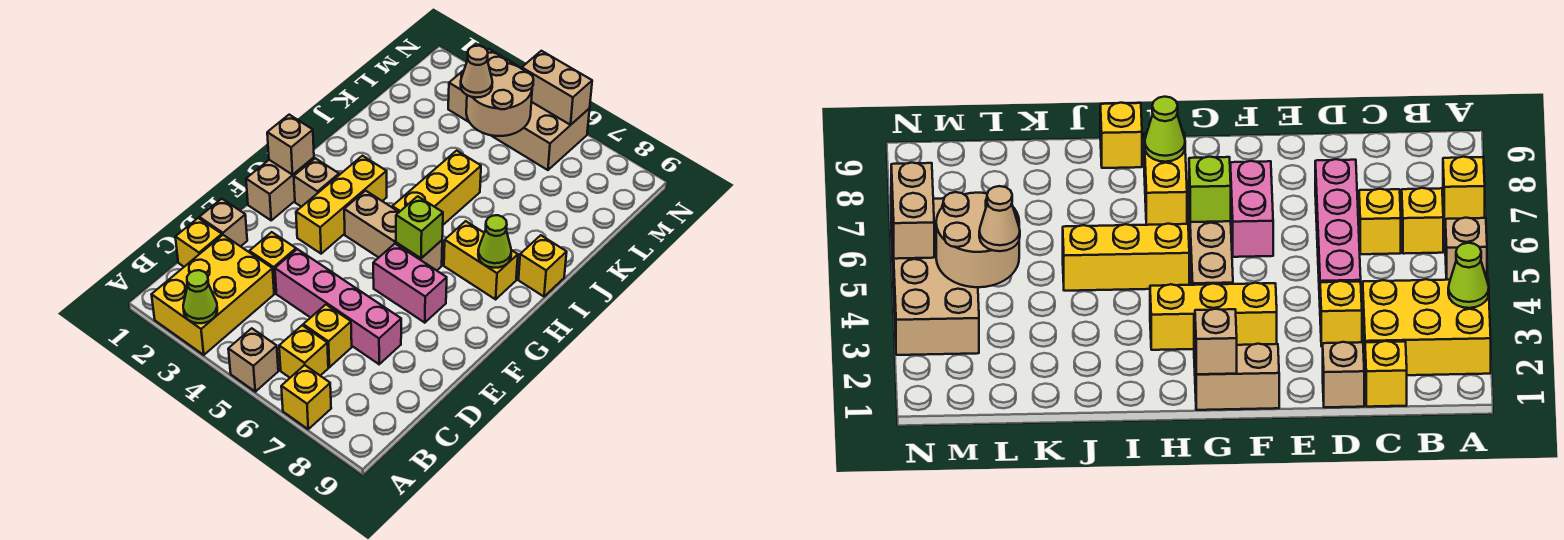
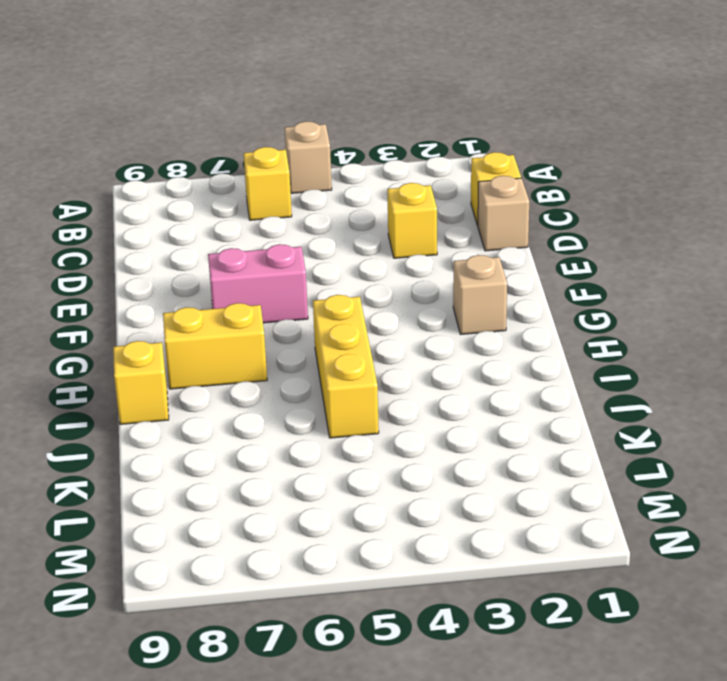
none -> yellow 2x3 brick [151,235,274,355]
none -> yellow 1x1 brick [281,365,331,429]
none -> yellow 1x1 brick [303,305,352,367]

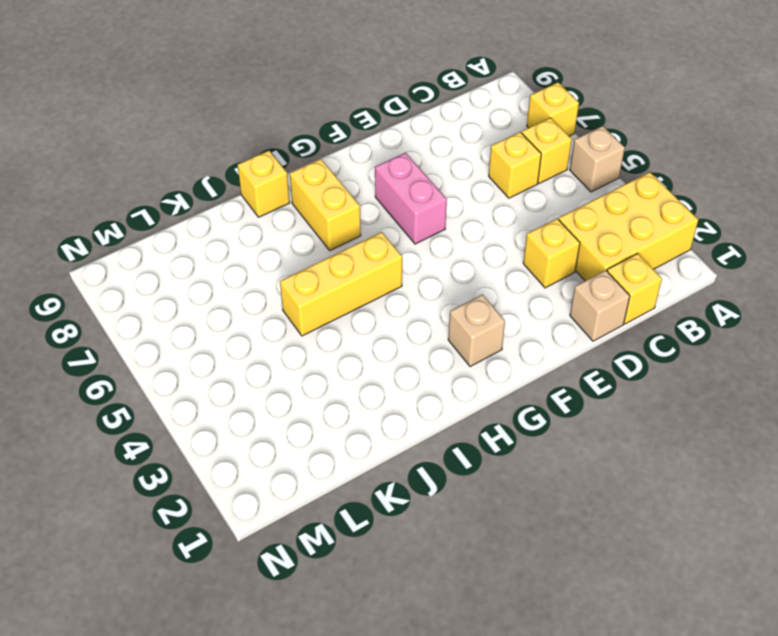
none -> pink 1x4 brick [275,249,401,364]
none -> tan 1x2 brick [246,158,314,220]
none -> yellow 1x3 brick [296,156,387,254]

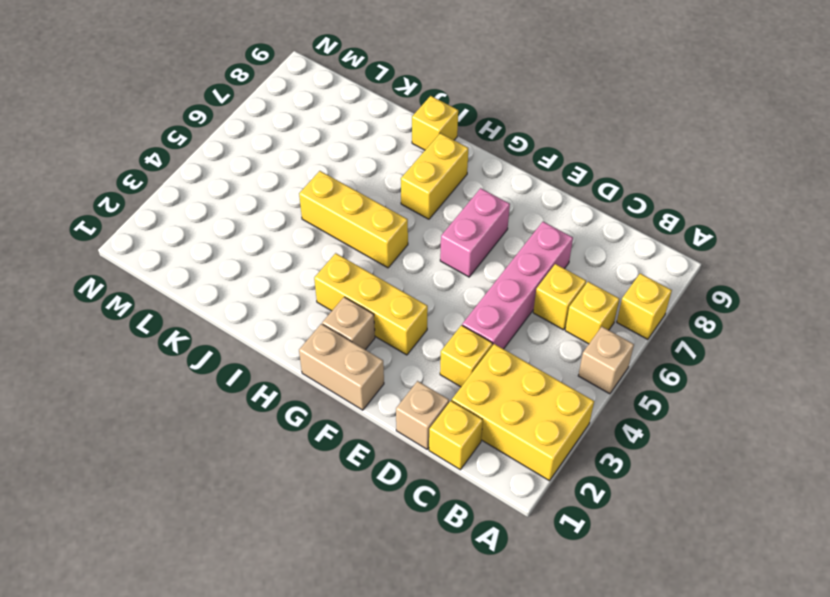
none -> tan 1x3 brick [344,191,442,270]
none -> tan 2x4 brick [448,49,590,170]
none -> lime 1x1 cone [183,270,217,323]

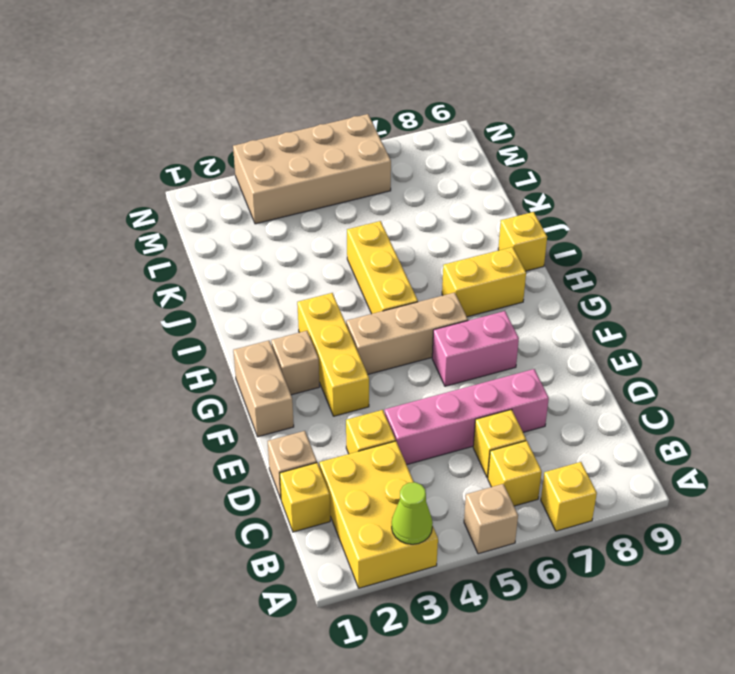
none -> tan 1x1 brick [267,115,314,175]
none -> lime 1x1 brick [396,196,443,258]
none -> lime 1x1 cone [478,215,511,268]

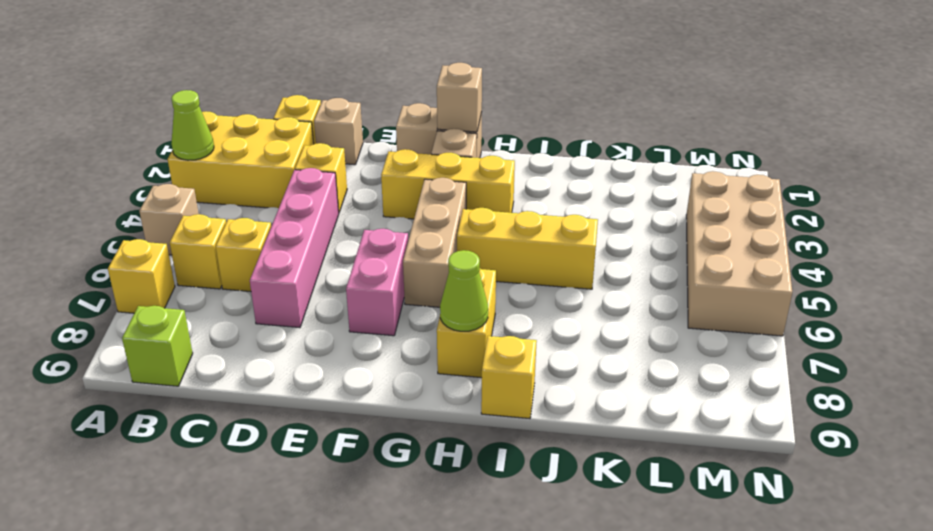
lime 1x1 brick [122,306,193,386] -> lime 1x1 brick moved to [396,196,443,258]
none -> tan 2x2 round brick [466,57,534,136]
none -> tan 1x2 brick [521,51,592,125]
none -> tan 1x1 cone [461,46,492,98]

